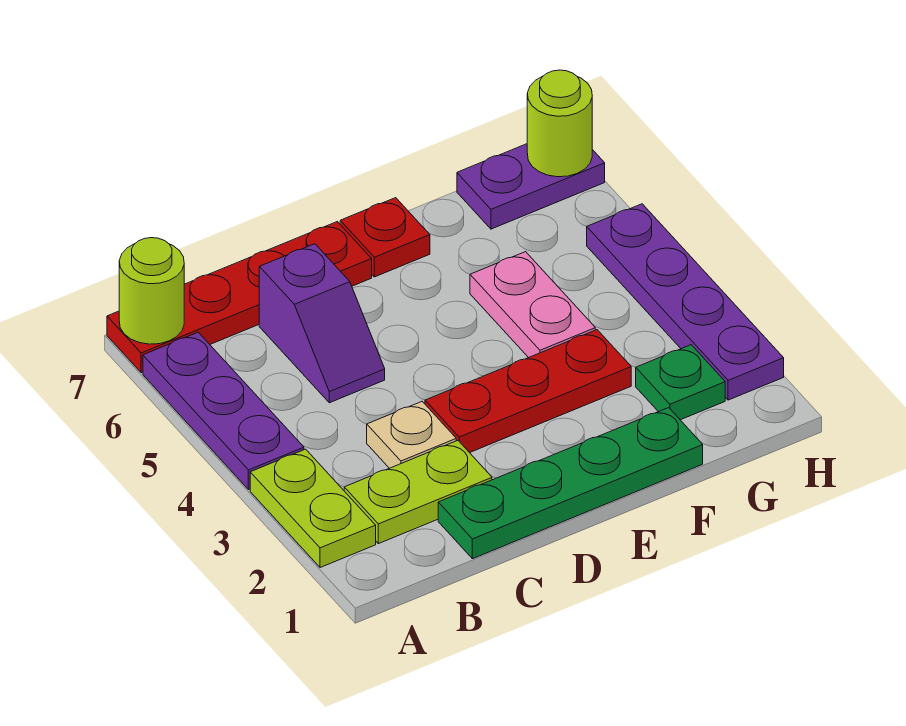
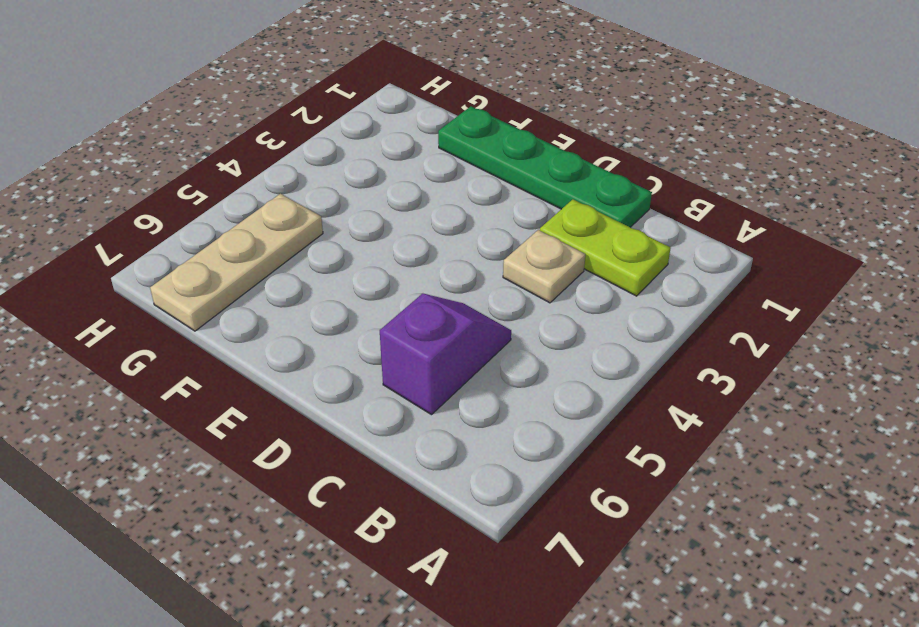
tan 1x3 plate [150,194,323,331] -> purple 1x2 plate [457,144,605,229]
none -> lime 1x2 plate [250,449,376,568]
none -> purple 1x3 plate [143,332,304,490]
none -> red 1x4 plate [107,222,372,373]

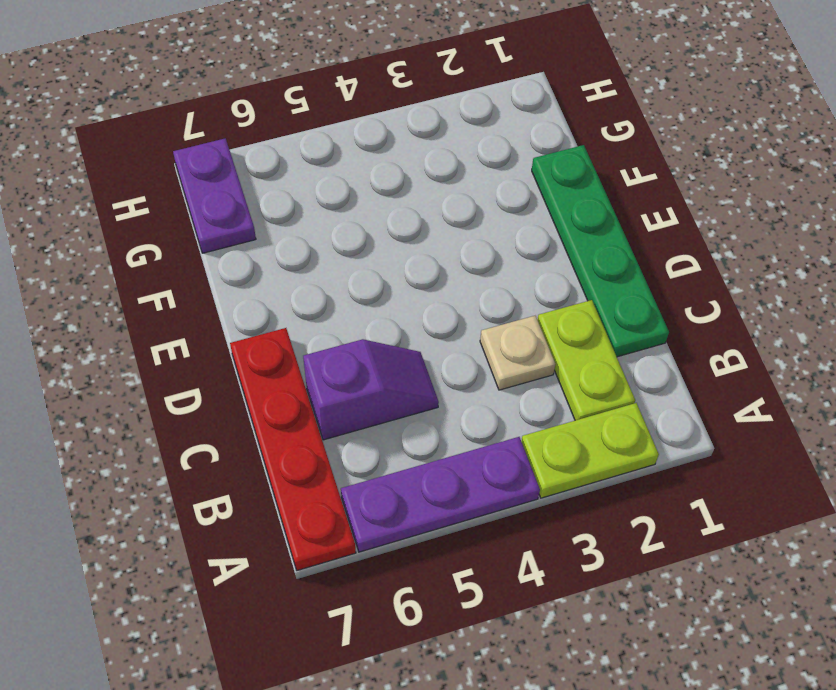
none -> red 1x3 plate [425,330,631,453]
none -> red 1x1 plate [340,198,430,277]
none -> pink 1x2 plate [470,252,595,358]

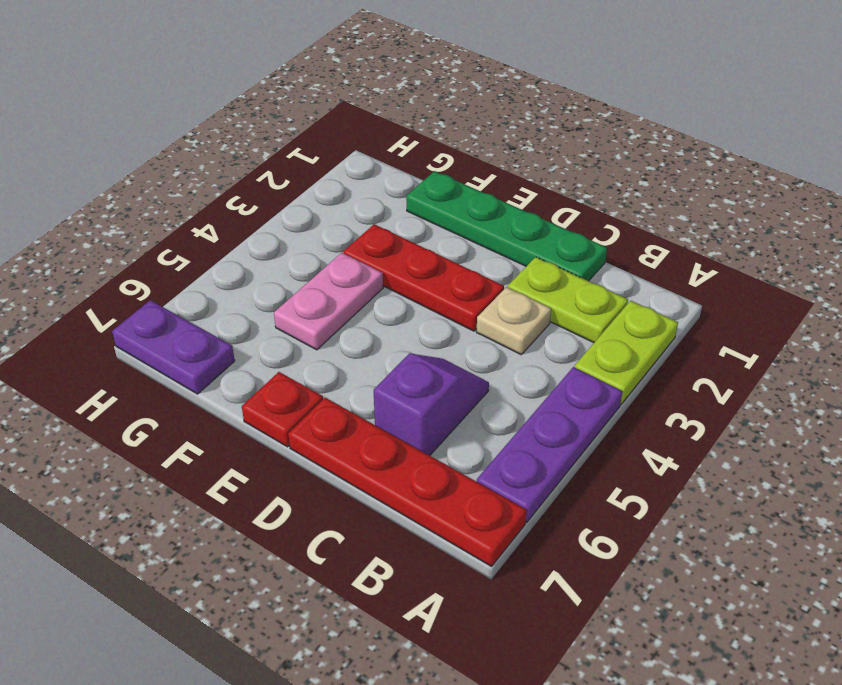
none -> green 1x1 plate [636,345,725,420]
none -> purple 1x4 plate [587,204,784,400]
none -> lime 1x1 round brick [119,238,184,344]

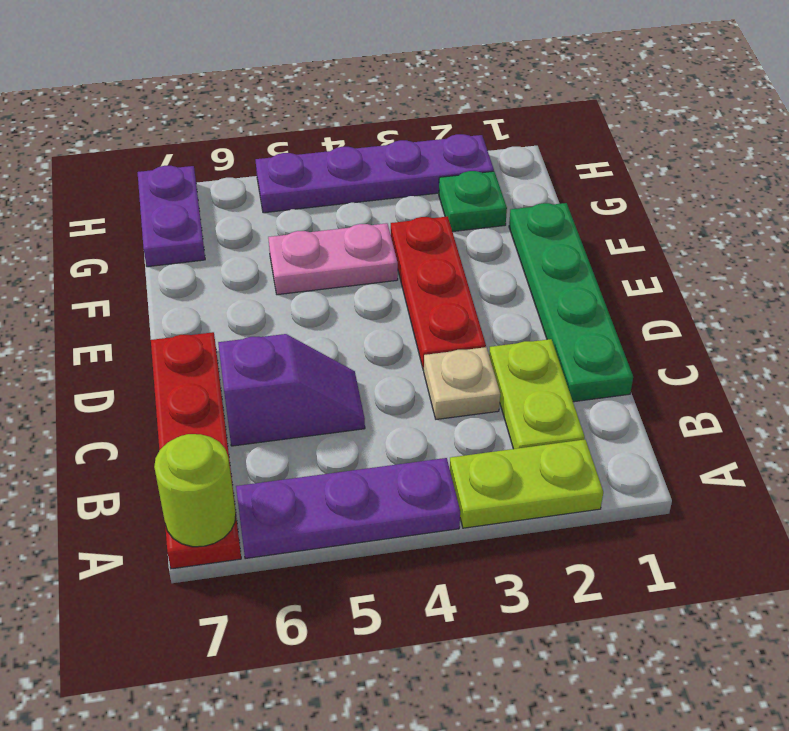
none -> red 1x1 plate [340,198,430,277]
none -> lime 1x1 round brick [527,70,592,177]

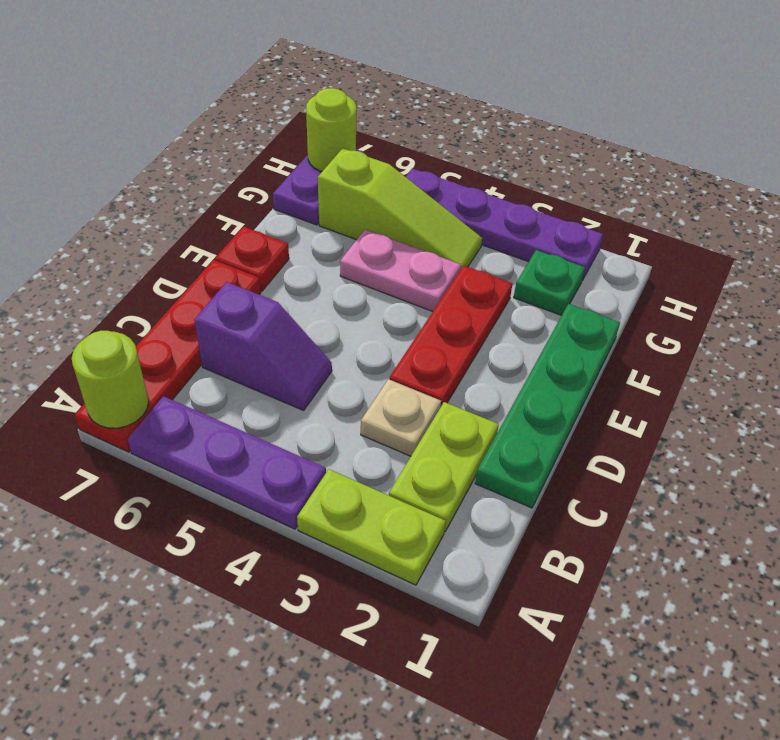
lime 1x3 slope [318,148,482,268] -> none

